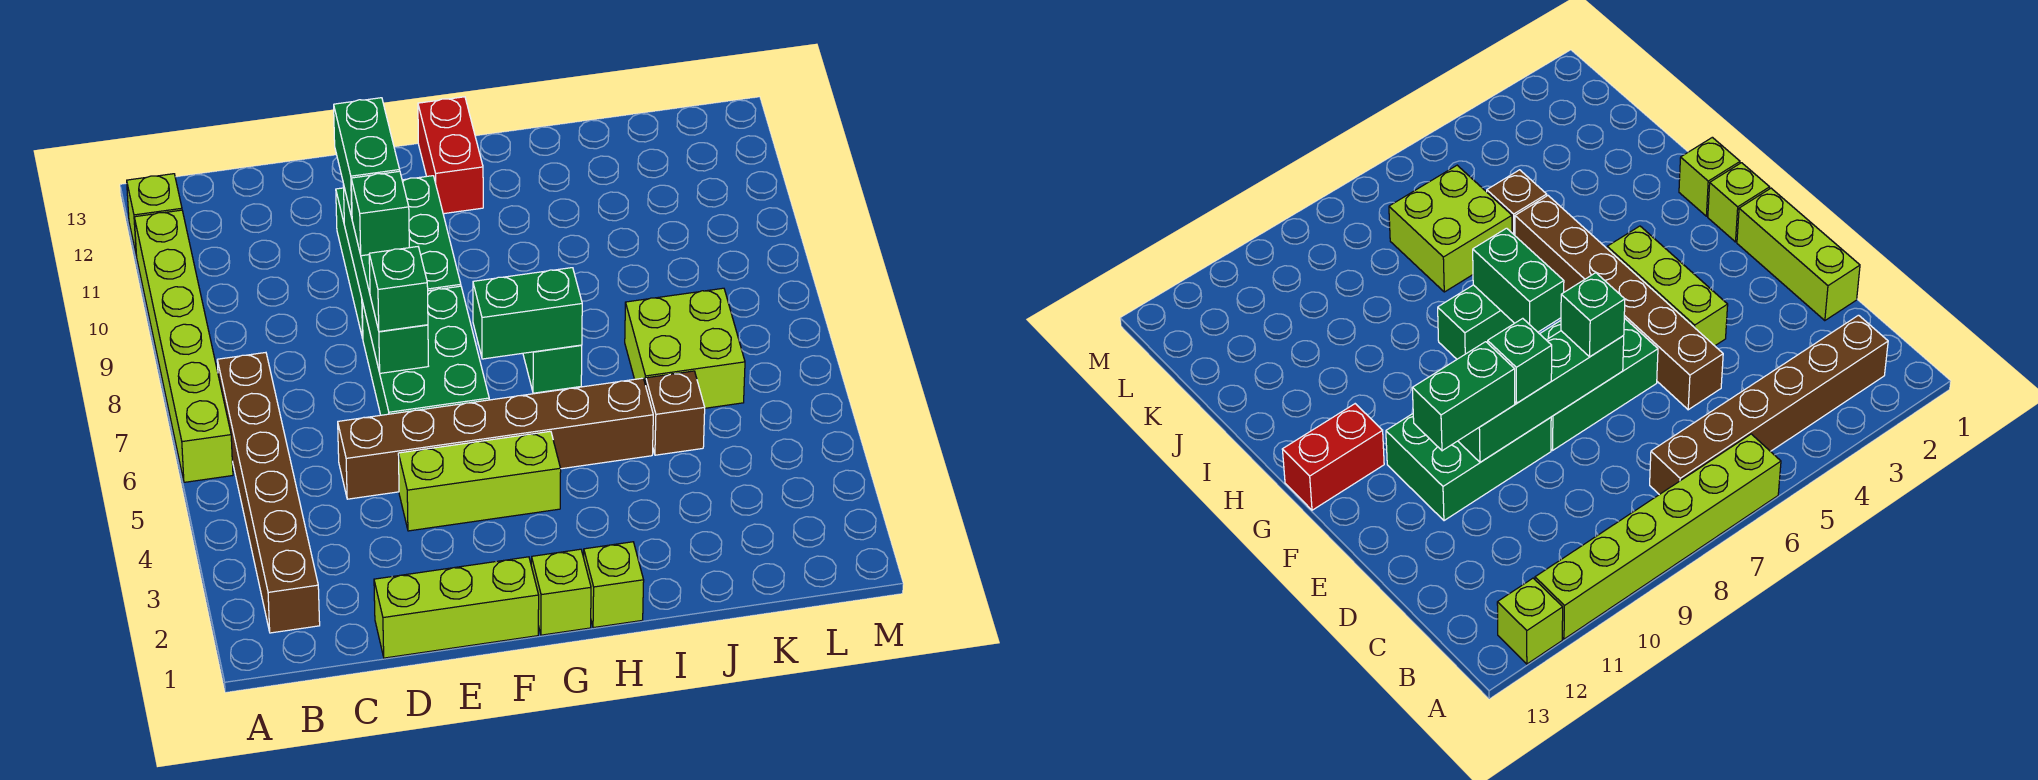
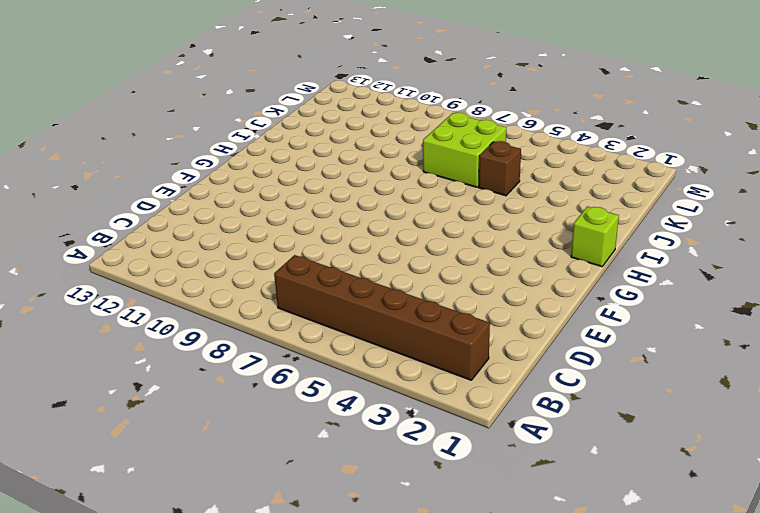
none -> lime 1x6 brick [134,210,233,482]
none -> lime 1x1 brick [127,174,182,256]
none -> lime 1x3 brick [374,557,539,658]

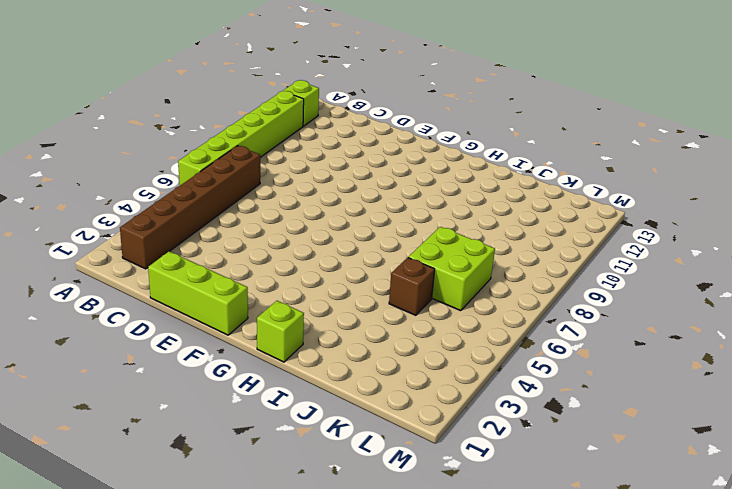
none -> brown 1x6 brick [338,378,653,499]
none -> lime 1x3 brick [398,431,561,531]
none -> green 2x3 brick [362,286,489,415]

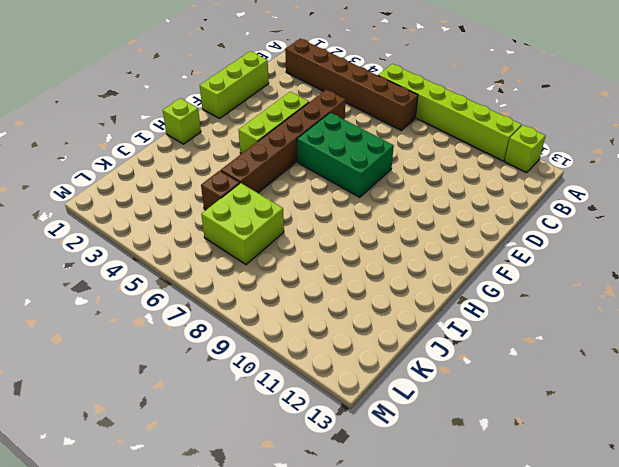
none -> green 2x3 brick [336,176,461,338]
none -> lime 1x1 brick [531,549,591,635]
none -> red 1x2 brick [418,97,483,214]

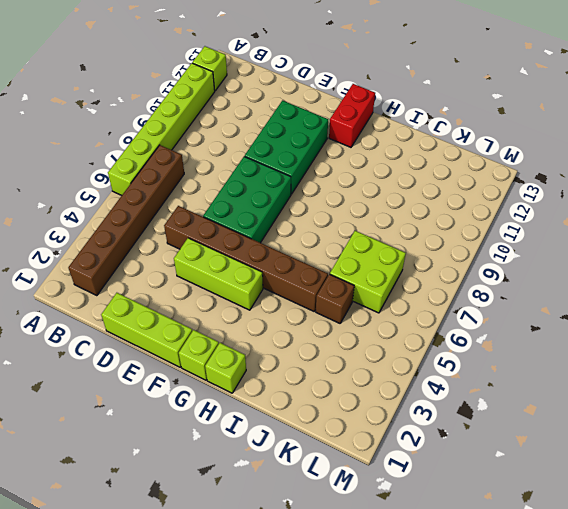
none -> green 1x2 brick [523,345,582,393]
none -> green 1x4 brick [343,184,428,373]
none -> green 1x2 brick [473,268,582,359]

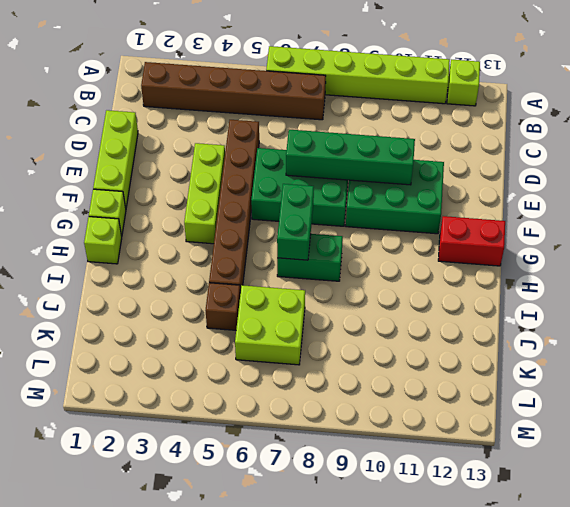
none -> green 1x1 brick [369,247,428,331]
none -> green 1x1 brick [351,171,409,256]
none -> green 1x2 brick [334,98,400,217]

